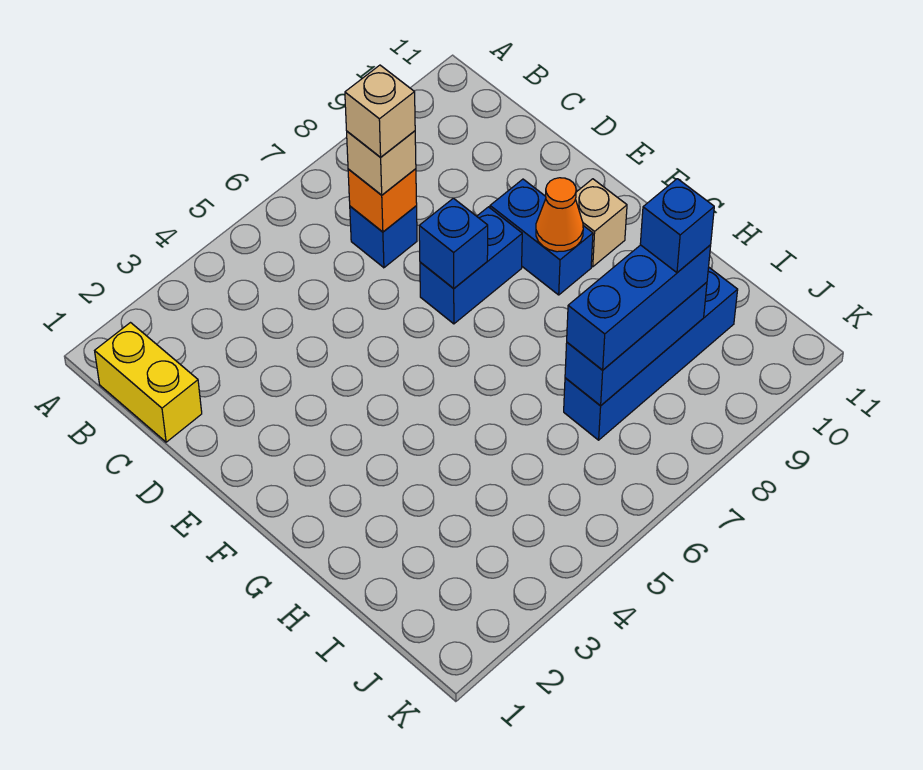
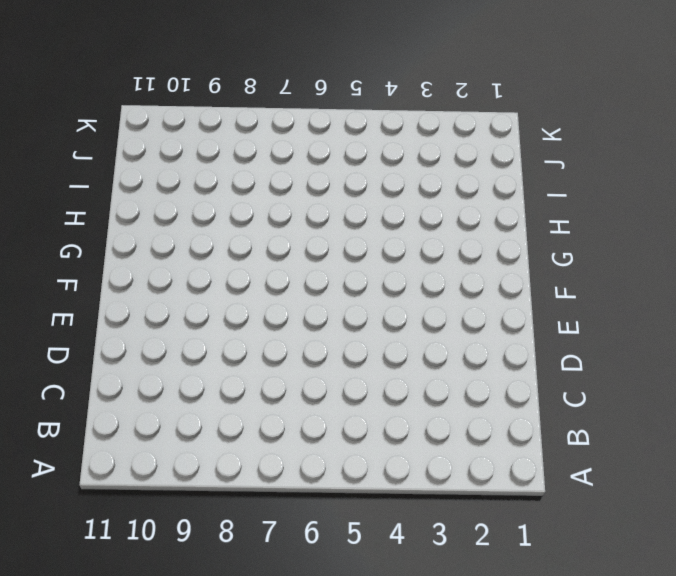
none -> yellow 1x2 brick [95,323,202,442]
none -> blue 1x1 brick [350,206,417,268]
none -> blue 1x2 brick [420,207,522,324]

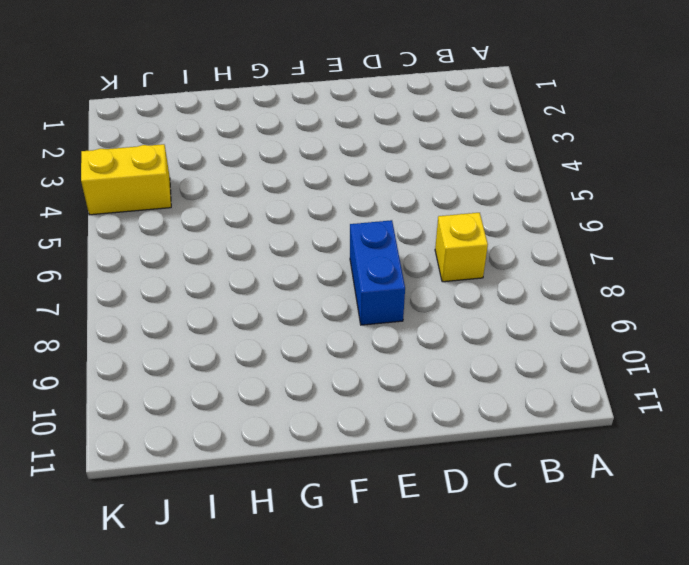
yellow 1x1 brick [435,213,488,282] -> blue 1x1 brick [350,206,417,268]
yellow 1x2 brick [81,144,171,215] -> yellow 1x2 brick moved to [95,323,202,442]
none -> blue 1x2 brick [490,179,593,295]
none -> tan 1x1 brick [576,179,627,267]
none -> blue 1x4 brick [564,268,738,440]

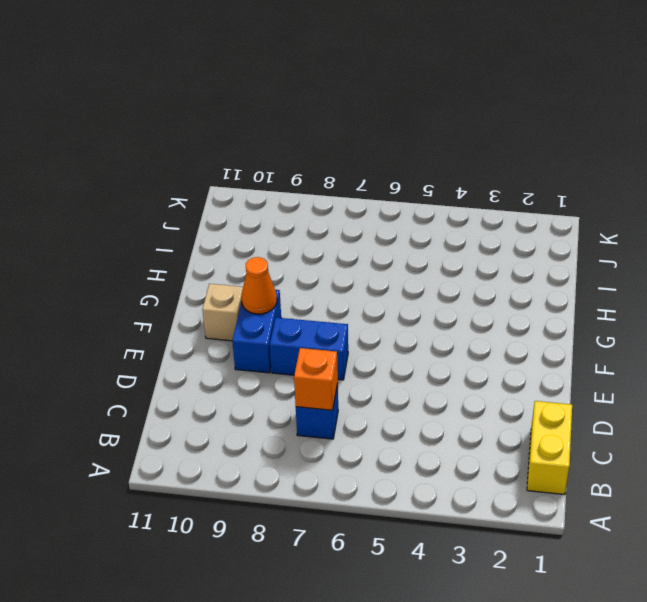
none -> blue 1x4 brick [564,268,738,440]
none -> blue 1x1 brick [419,198,488,289]
none -> blue 1x3 brick [565,282,707,406]

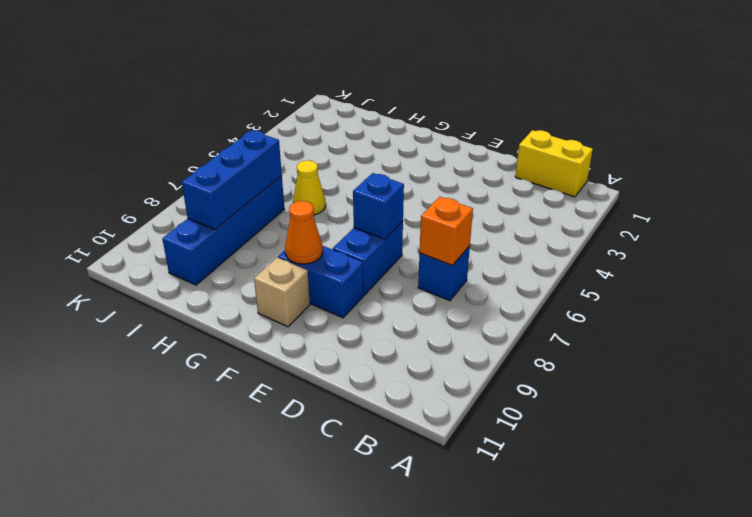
yellow 1x1 cone [293,160,326,215] -> none
none -> tan 1x1 brick [347,131,416,195]
none -> blue 1x3 brick [567,245,711,370]
none -> tan 1x1 brick [345,65,415,157]

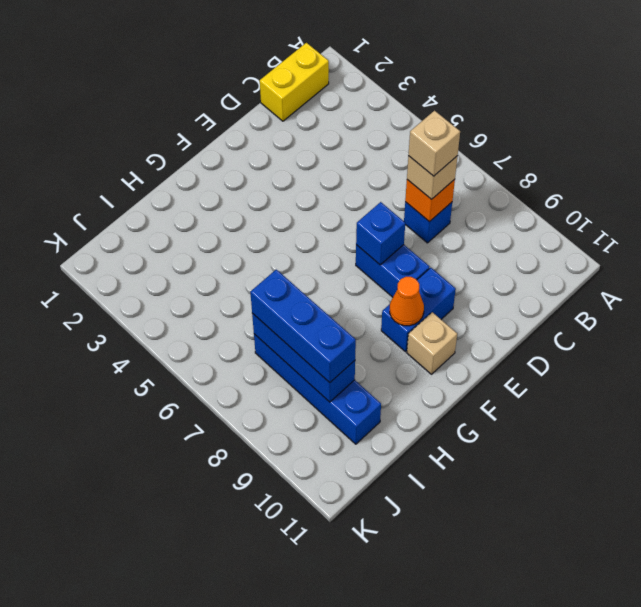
none -> blue 1x1 brick [640,179,714,273]

